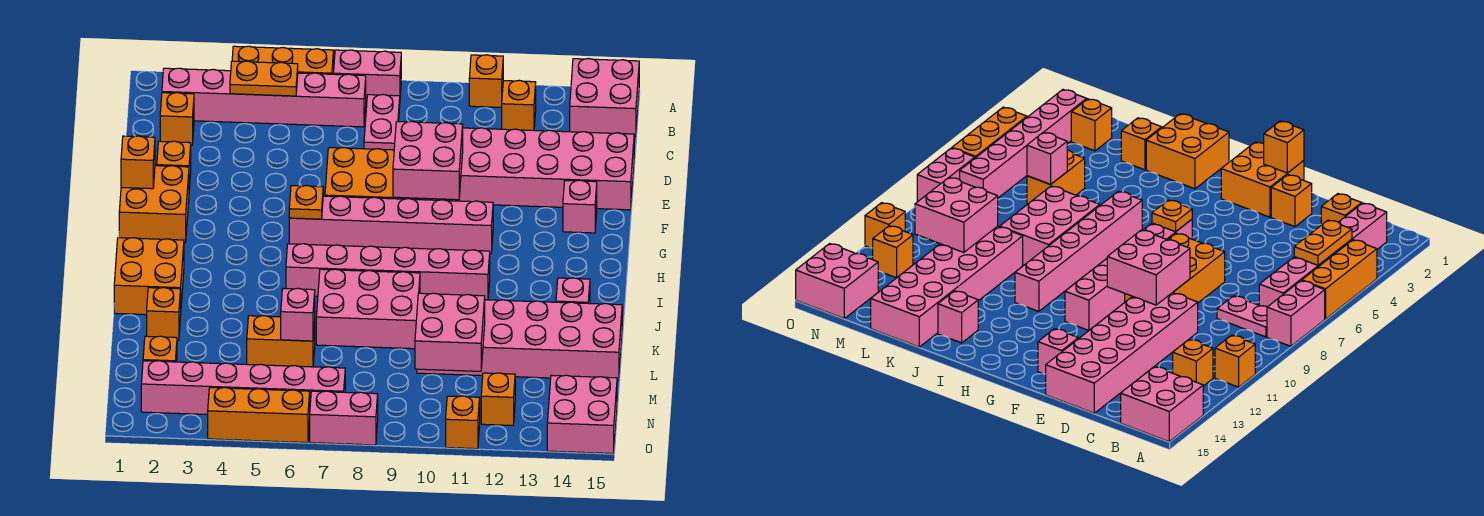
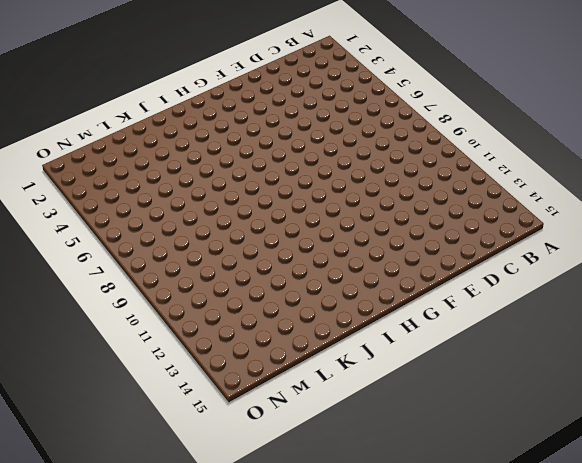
none -> orange 1x3 brick [232,46,334,74]
none -> pink 1x2 brick [334,50,401,103]
none -> orange 1x1 brick [469,55,503,107]
none -> pink 2x2 brick [570,59,639,137]

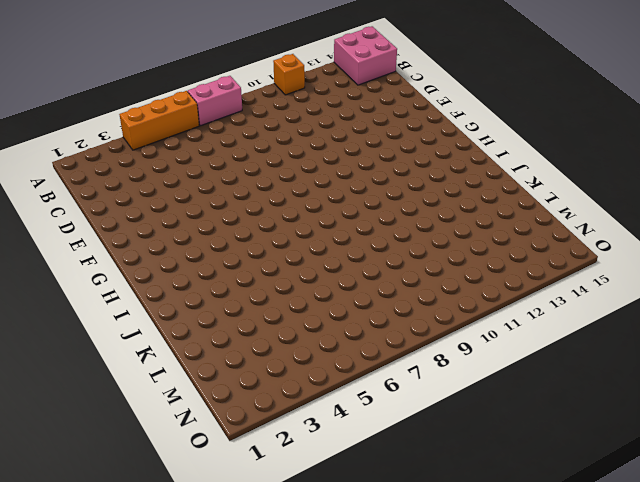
none -> pink 1x6 brick [162,68,366,127]
none -> pink 1x2 plate [364,95,400,150]
none -> orange 1x1 brick [502,80,536,130]
none -> orange 1x1 brick [160,93,194,145]

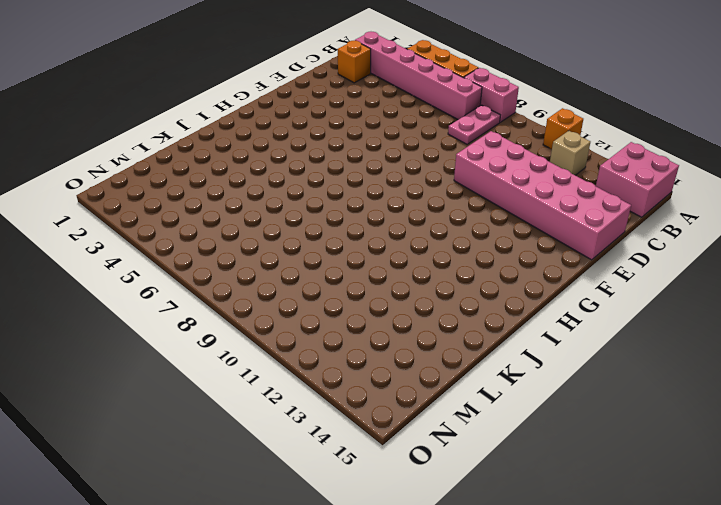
tan 1x1 brick [550,131,590,175] -> orange 1x1 brick [502,80,536,130]
none -> orange 1x1 brick [157,141,191,189]
none -> orange 2x3 brick [325,147,427,200]
none -> orange 2x2 brick [119,166,189,243]
none -> pink 1x1 brick [563,180,597,233]

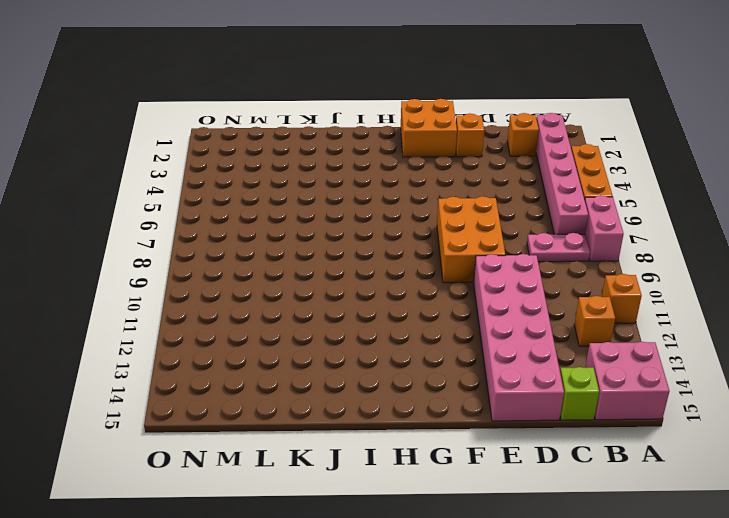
lime 1x1 brick [560,367,599,420] -> none
none -> pink 1x1 brick [563,180,597,233]
none -> pink 1x6 brick [289,196,493,254]
none -> orange 2x2 brick [114,238,184,315]
none -> pink 1x6 brick [286,244,490,300]

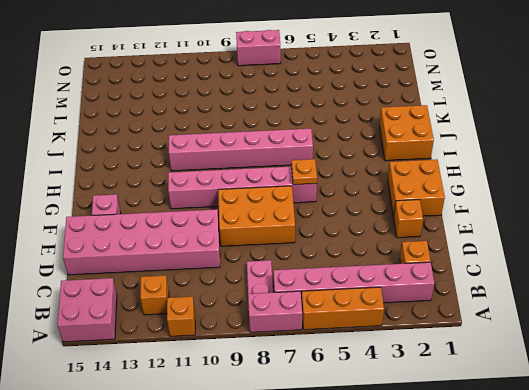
none -> pink 2x3 brick [316,269,420,349]
none -> pink 1x1 brick [556,278,590,304]
none -> orange 1x1 brick [147,288,181,340]
none -> pink 2x6 brick [417,300,622,380]

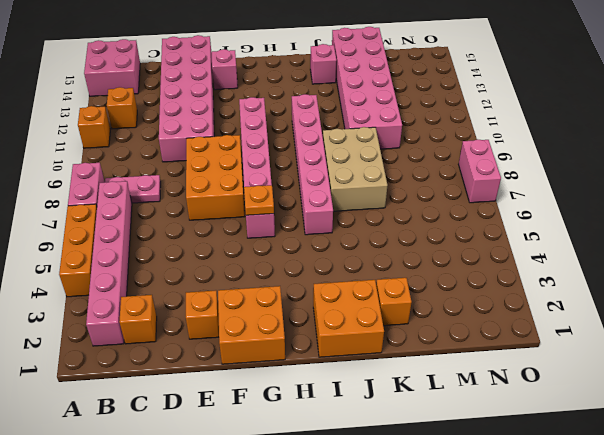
tan 2x3 brick [323,127,388,211] -> pink 2x3 brick [316,269,420,349]
none -> orange 1x2 brick [247,316,315,367]
none -> orange 1x1 brick [143,336,177,362]
none -> pink 1x6 brick [141,361,345,415]
none -> orange 1x1 brick [481,373,515,426]

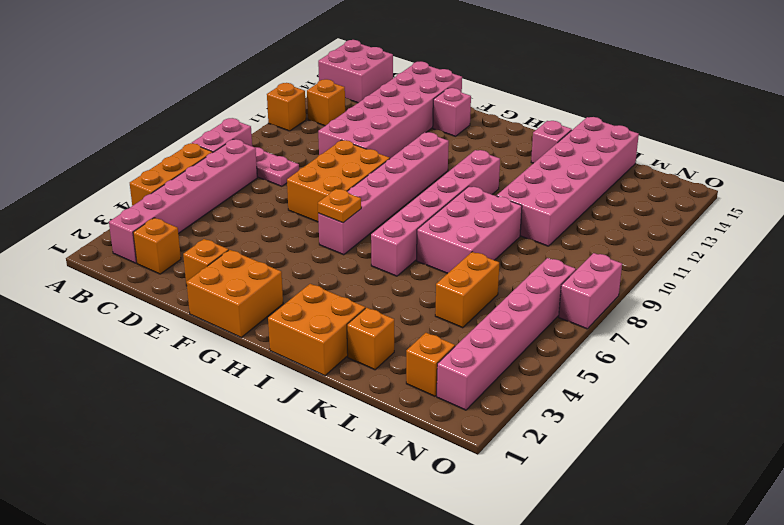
none -> orange 1x1 brick [481,373,515,426]
none -> pink 2x2 brick [547,375,617,454]
none -> orange 1x3 brick [208,388,310,443]
none -> orange 1x1 brick [446,396,480,449]

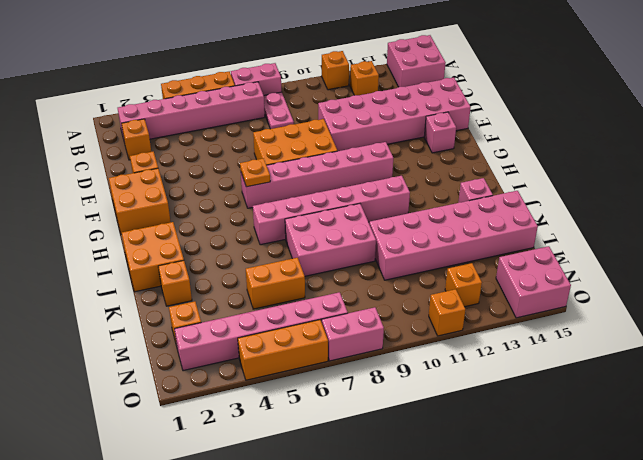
none -> orange 1x2 plate [230,61,298,96]
none -> pink 2x2 brick [393,121,463,200]
none -> orange 1x1 brick [121,136,155,189]
none -> pink 1x1 brick [281,288,315,341]

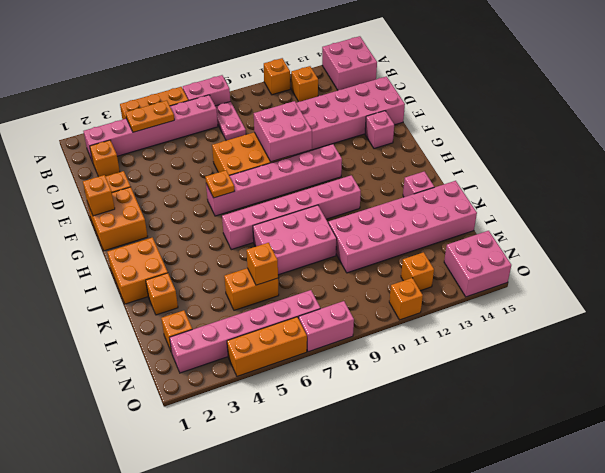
orange 1x1 brick [247,243,278,285] -> pink 1x1 brick [281,288,315,341]
none -> pink 2x2 brick [415,293,485,371]

